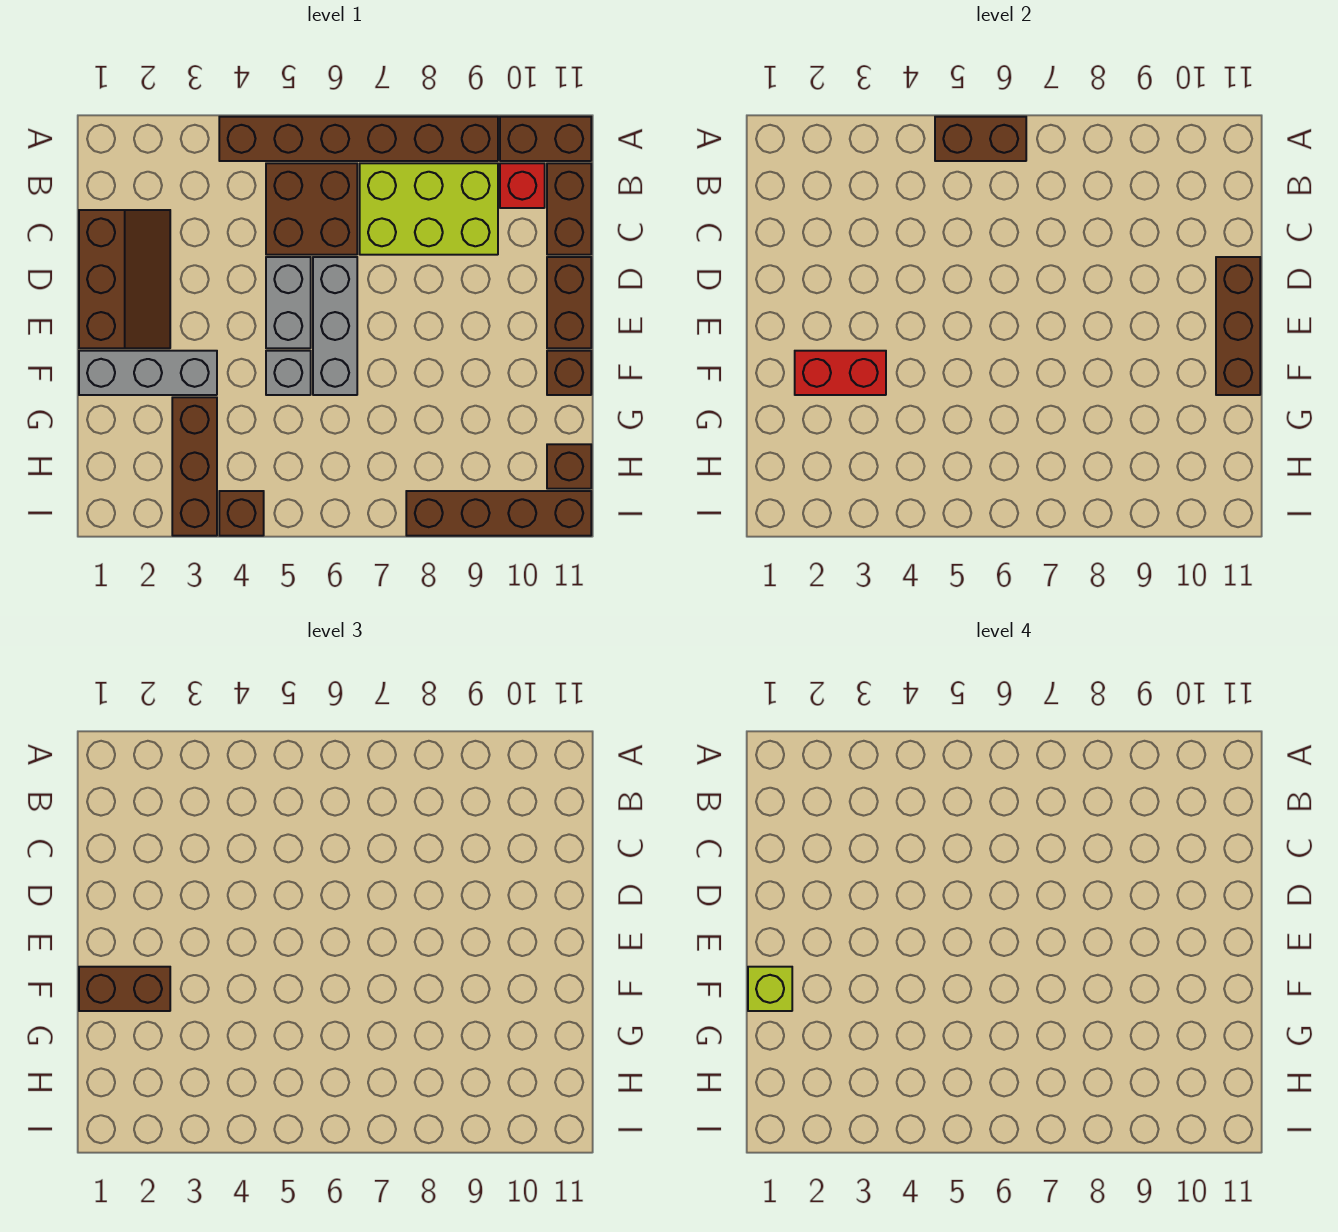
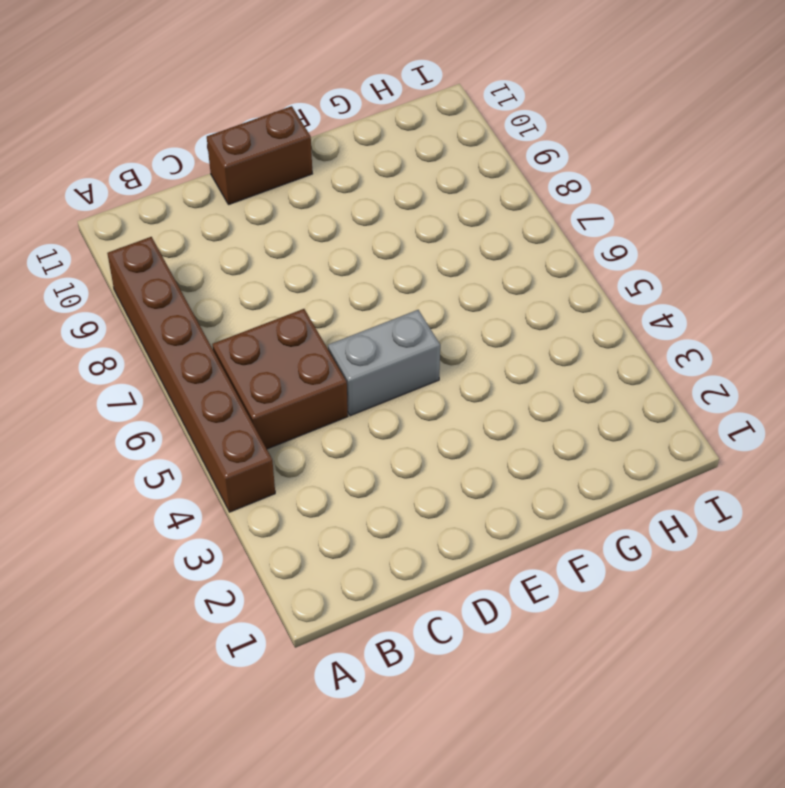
none -> brown 1x2 brick [500,117,591,161]
none -> lime 2x3 brick [360,163,498,255]
none -> red 1x1 brick [500,163,545,208]

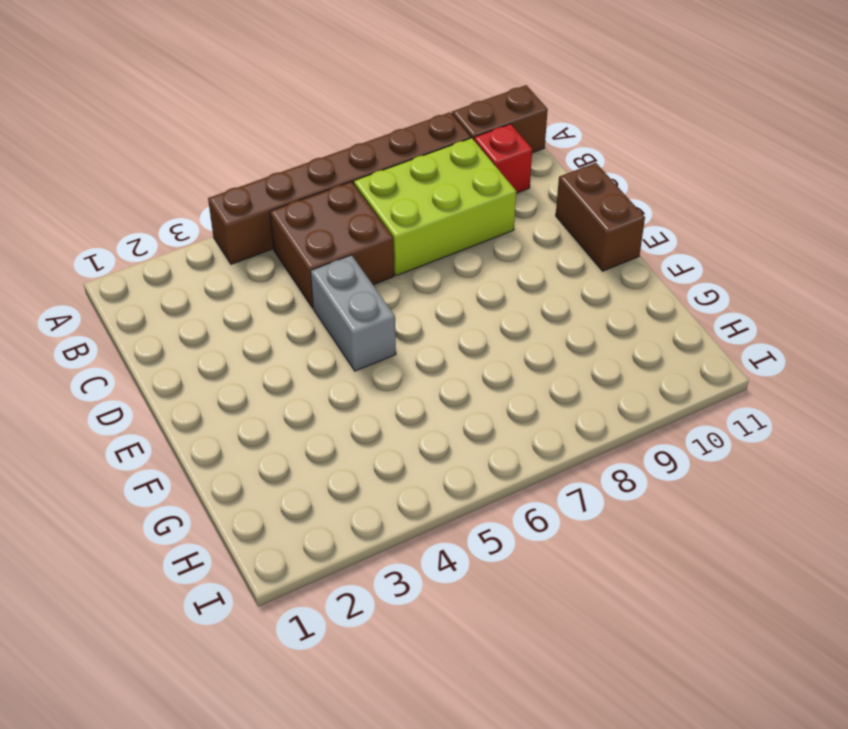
none -> brown 1x2 brick [547,163,591,255]
none -> brown 2x3 slope [79,210,170,348]
none -> grey 1x3 brick [313,257,357,395]

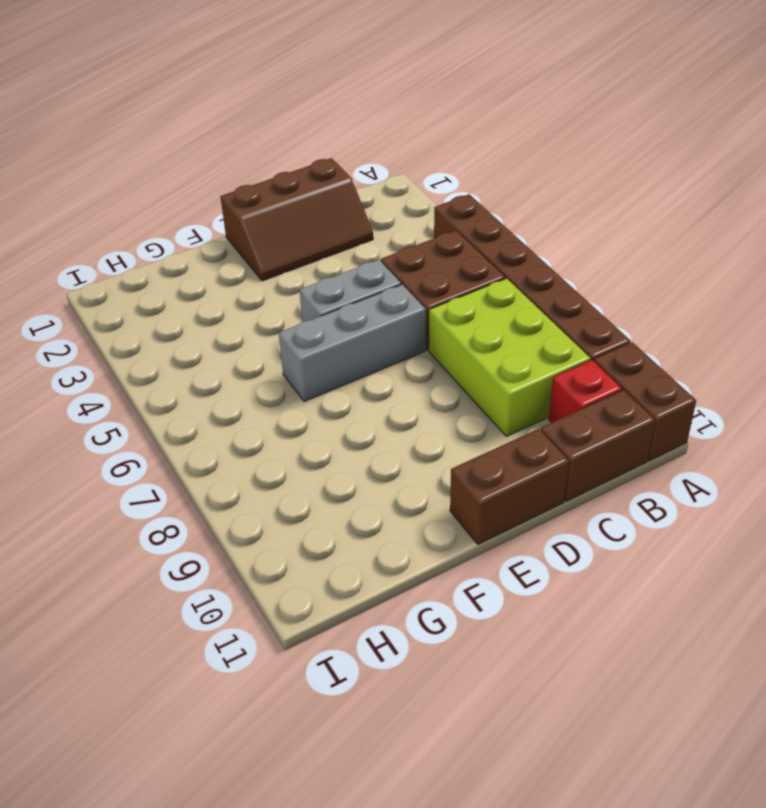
none -> grey 1x3 brick [79,351,217,395]
none -> grey 1x1 brick [266,351,311,395]
none -> brown 1x1 brick [547,351,591,395]

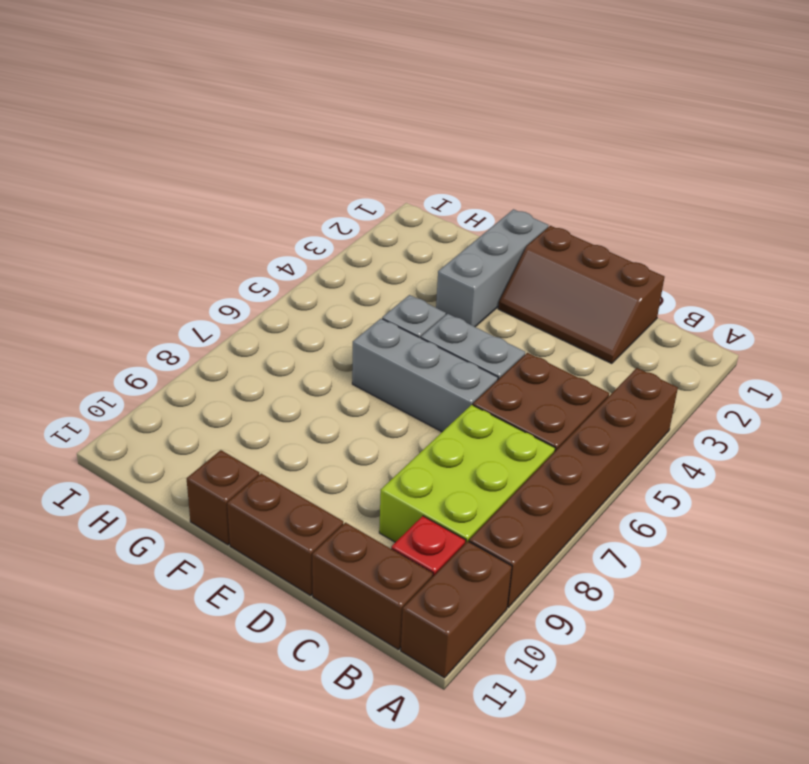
none -> brown 1x3 brick [172,397,217,536]
none -> brown 1x1 brick [547,444,591,489]
none -> brown 1x1 brick [219,491,264,536]

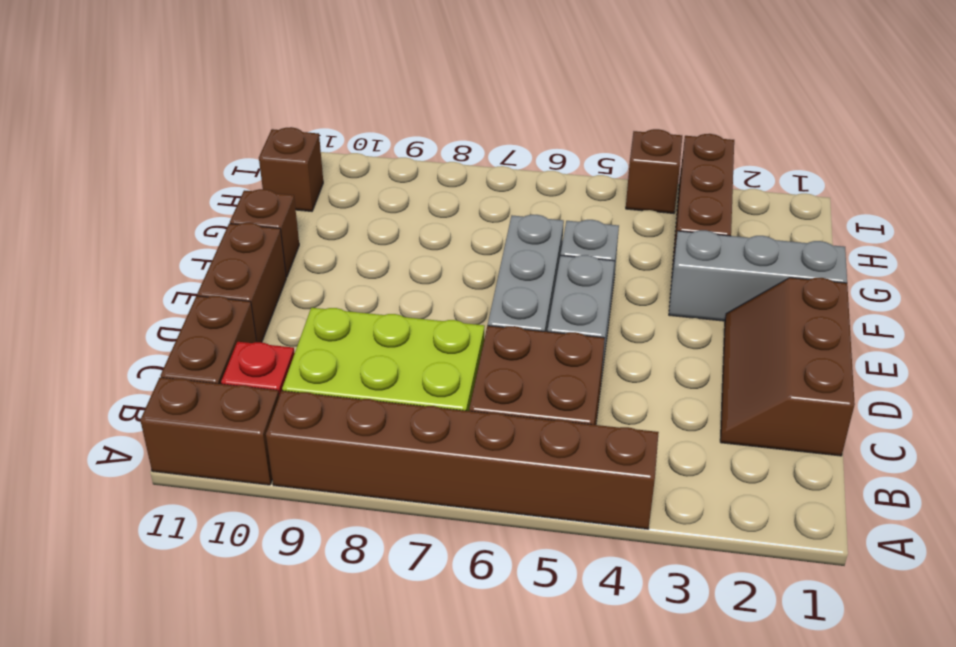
none -> brown 1x4 brick [406,491,591,536]
none -> brown 1x2 brick [935,117,1026,161]
none -> brown 1x3 brick [1216,257,1260,395]

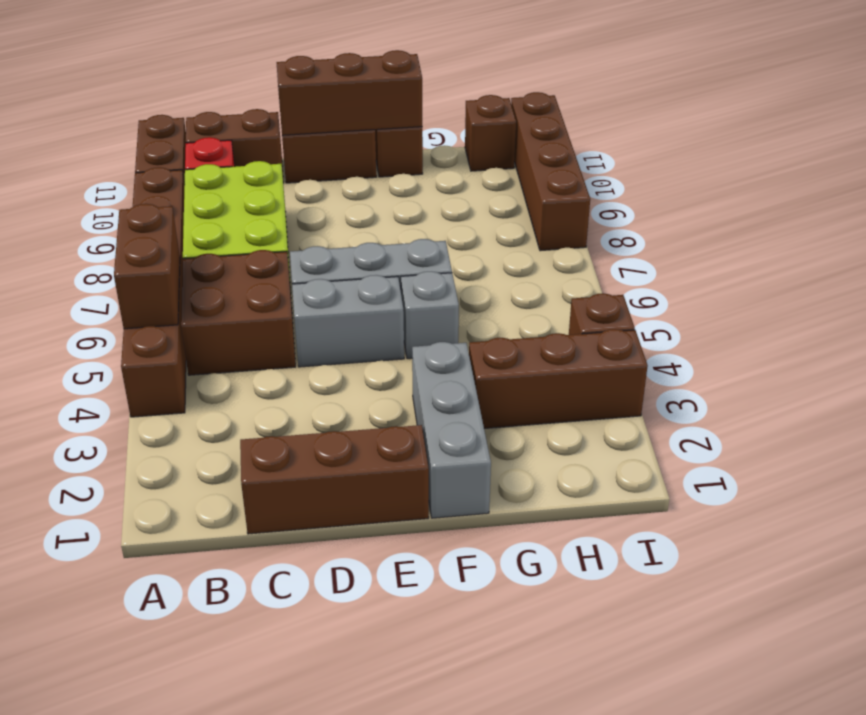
none -> red 1x2 brick [795,351,886,395]
none -> brown 1x2 brick [79,967,170,1011]
none -> lime 1x1 brick [748,967,792,1011]

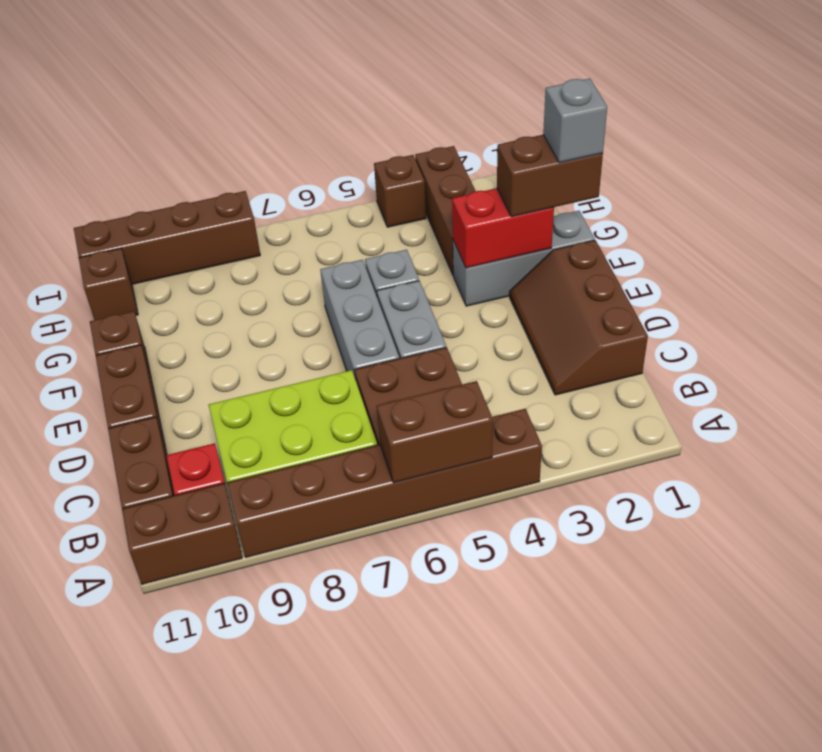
grey 1x1 brick [543,78,607,163] -> lime 1x1 brick [748,967,792,1011]
none -> brown 1x3 brick [1216,257,1260,395]

